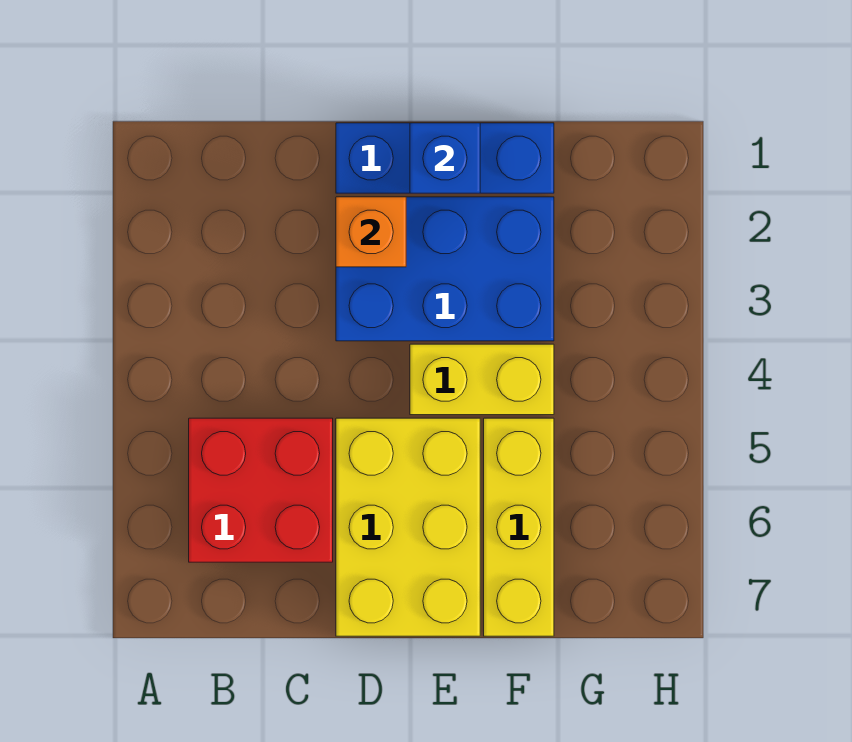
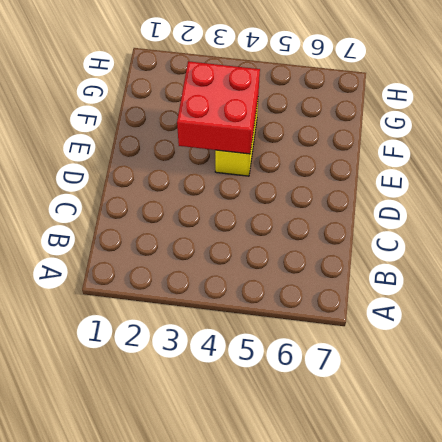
red 2x2 brick [177,61,260,154] -> red 2x2 brick moved to [189,418,333,562]
none -> blue 1x3 brick [336,123,554,193]
none -> blue 2x3 brick [336,197,554,341]

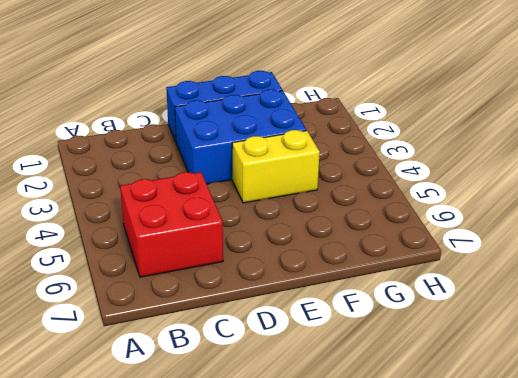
none -> yellow 2x3 brick [336,418,480,636]
none -> yellow 1x3 brick [484,418,554,636]

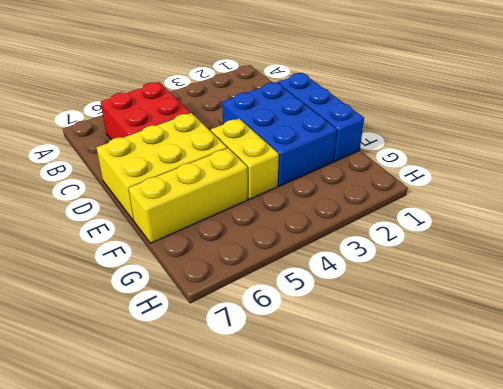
none -> orange 1x1 brick [336,197,406,267]
none -> blue 1x1 brick [410,123,480,193]

